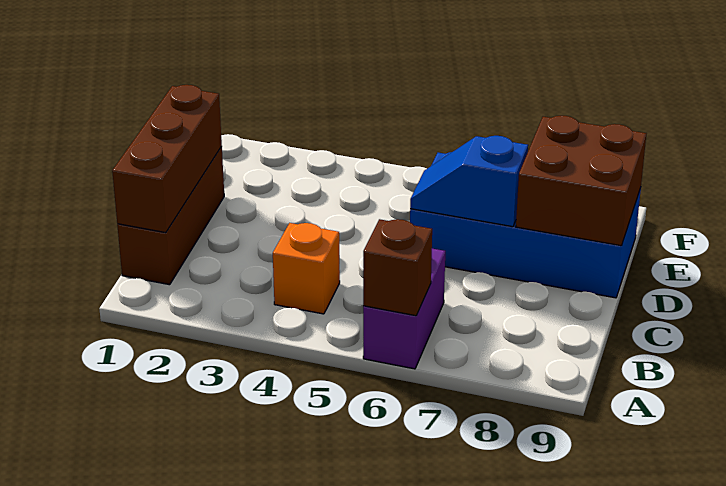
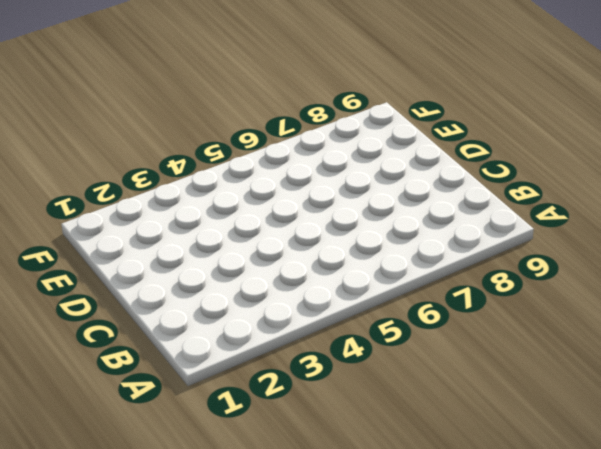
none -> purple 1x2 brick [363,249,445,369]
none -> brown 1x3 brick [117,146,224,285]

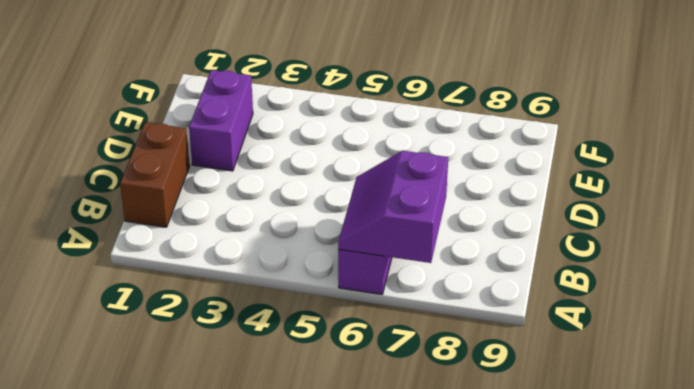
purple 2x2 slope [338,151,448,263] -> brown 1x1 brick [363,219,432,316]
brown 1x2 brick [120,122,190,227] -> brown 1x3 brick [117,146,224,285]
purple 1x2 brick [189,70,253,171] -> none
none -> orange 1x1 brick [273,223,340,314]
none -> blue 2x4 brick [410,152,641,298]

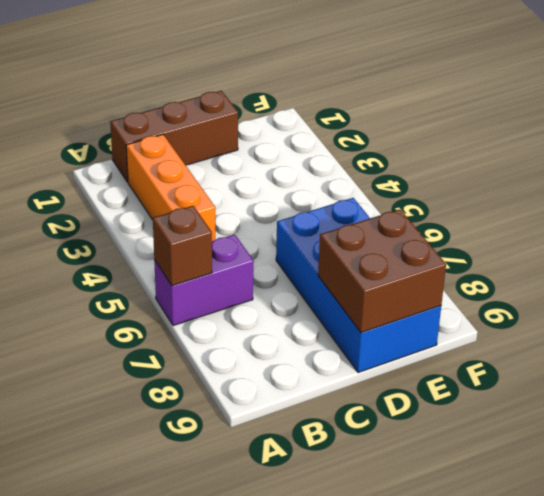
orange 1x3 brick [126,134,215,241] -> orange 1x1 brick [273,223,340,314]
none -> brown 1x3 brick [112,85,222,233]
none -> blue 1x2 slope [410,136,528,227]

